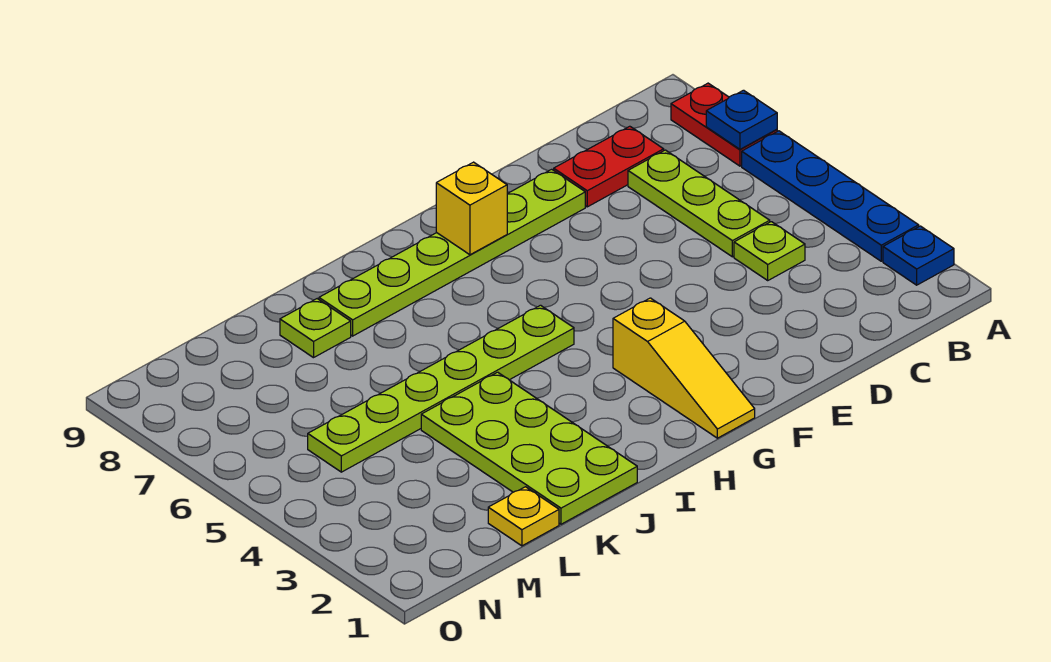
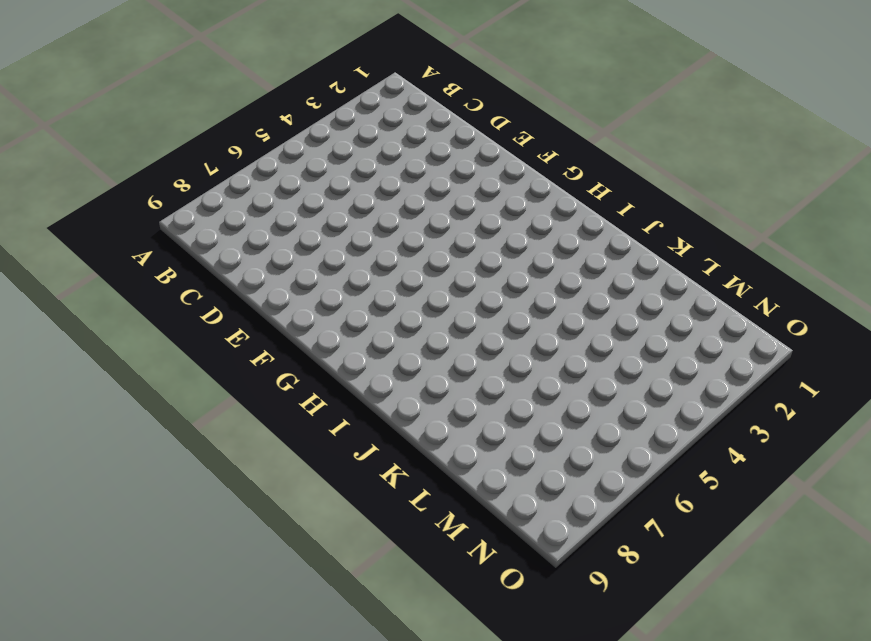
none -> blue 1x1 plate [883,226,954,285]
none -> blue 1x4 plate [742,131,919,261]
none -> red 1x2 plate [671,83,777,166]

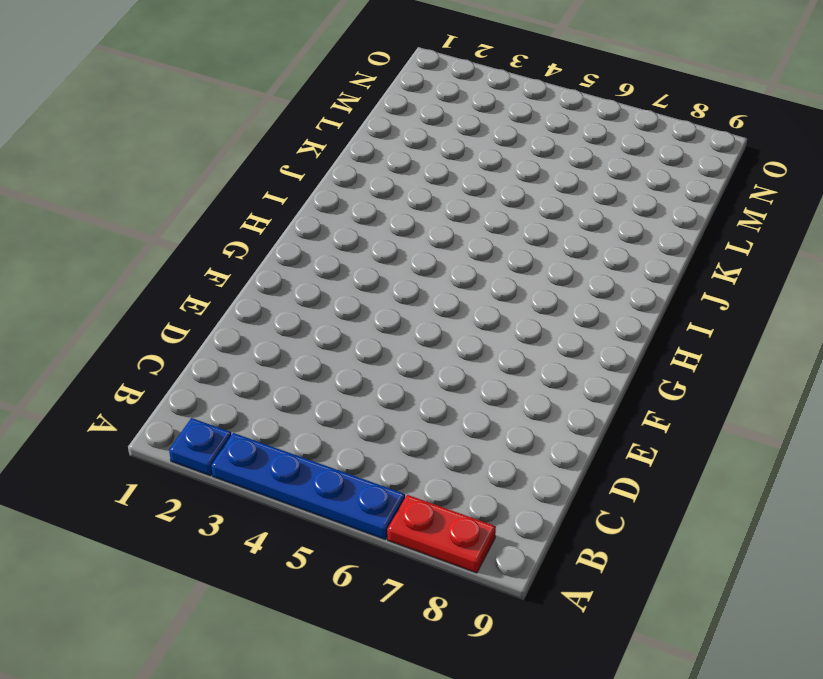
none -> lime 1x1 plate [734,222,805,280]
none -> lime 1x3 plate [628,150,770,257]
none -> red 1x2 plate [554,126,664,207]

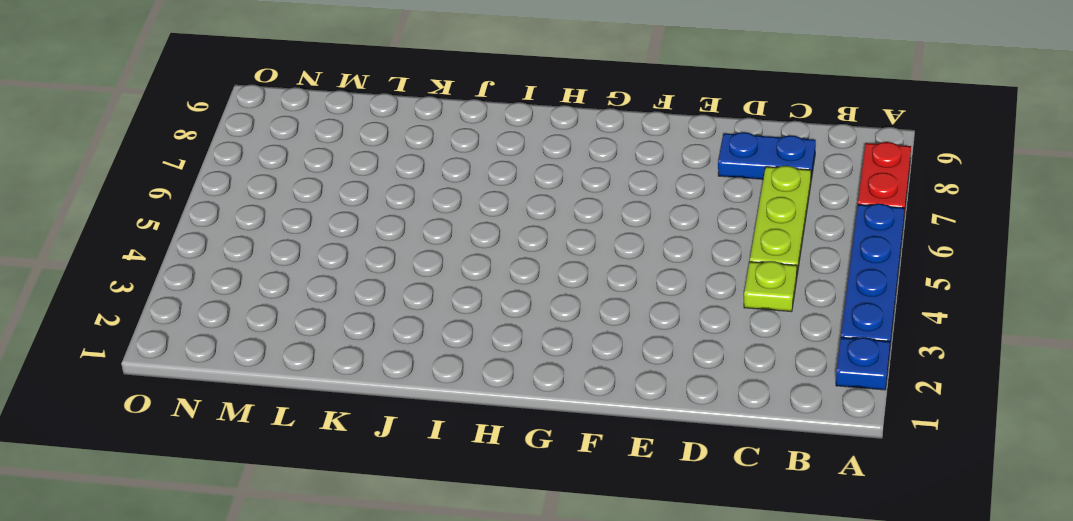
blue 1x2 plate [718,132,816,180] -> red 1x2 plate [554,126,664,207]
none -> lime 1x6 plate [319,169,585,336]
none -> yellow 1x3 slope [613,298,755,438]
none -> lime 1x6 plate [308,305,574,472]

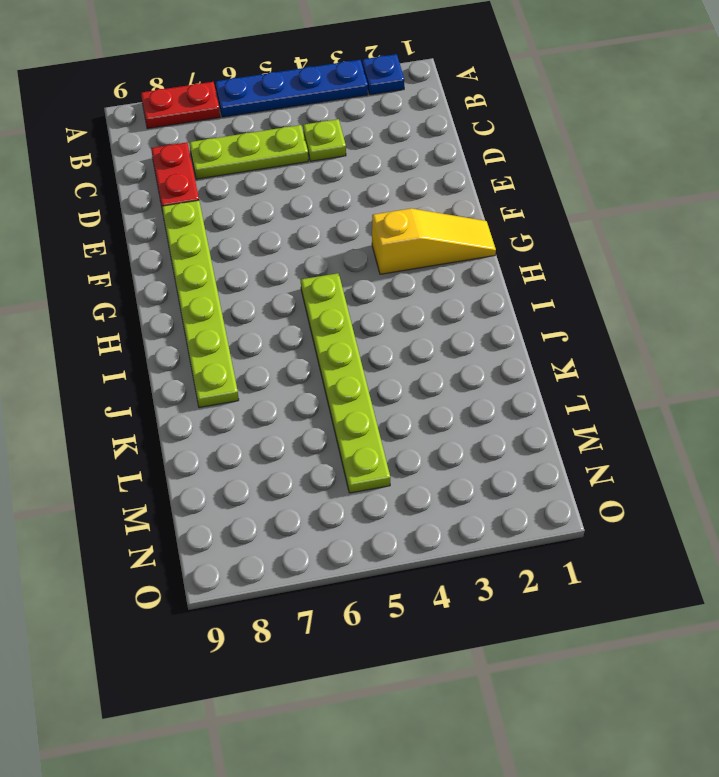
none -> lime 2x4 plate [421,372,637,524]
none -> lime 1x1 plate [280,299,351,358]
none -> yellow 1x1 plate [488,487,559,546]

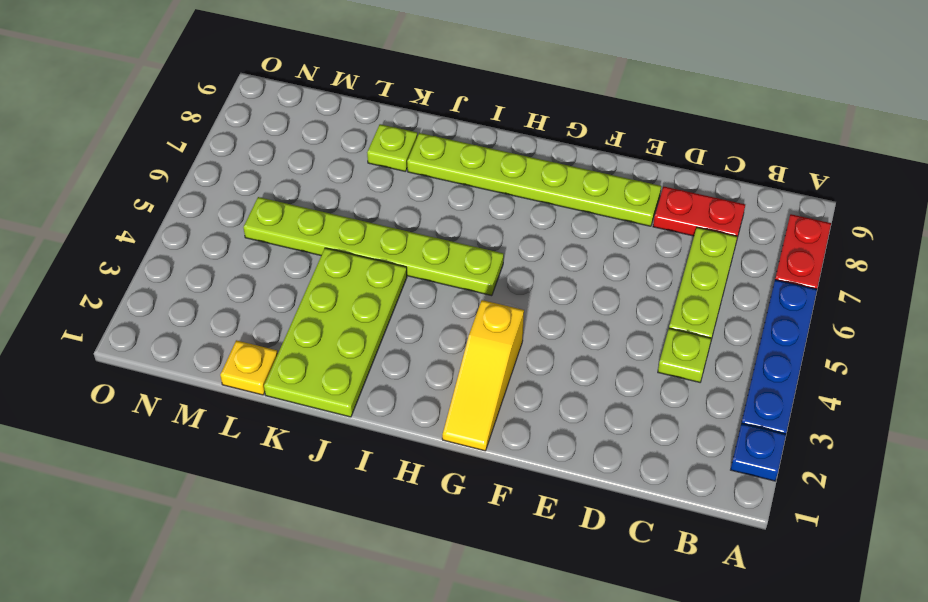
none -> blue 1x1 plate [706,90,777,149]
none -> yellow 1x1 brick [436,162,507,255]

